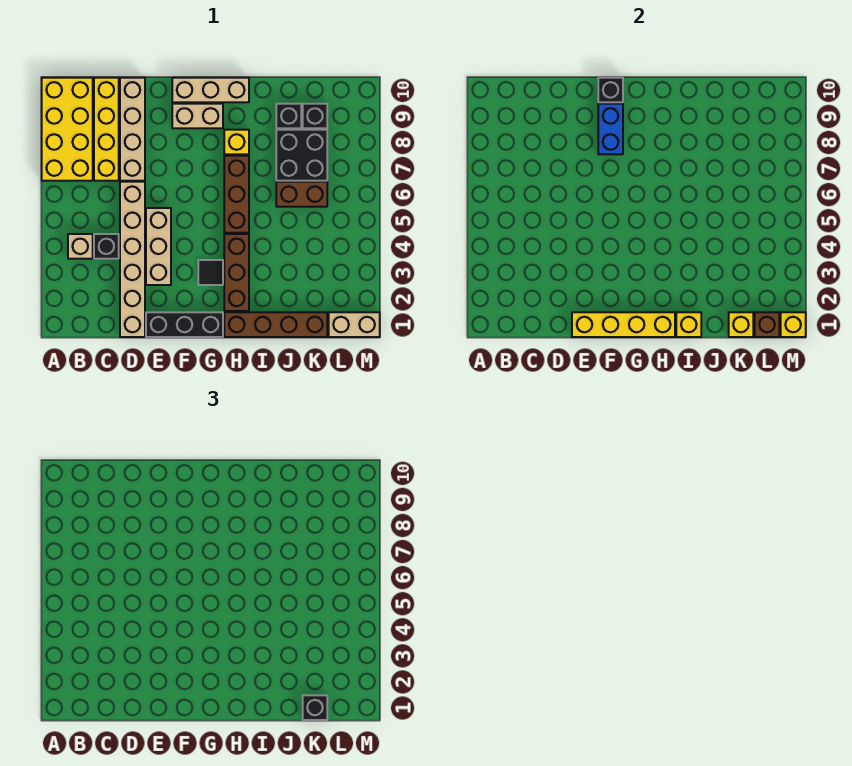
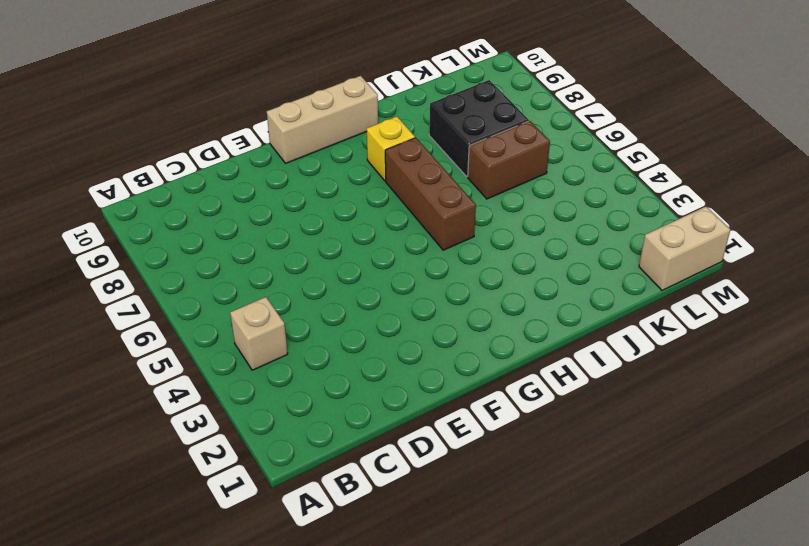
none -> yellow 2x4 brick [42,78,93,181]
none -> black 1x1 brick [94,234,119,259]
none -> yellow 1x4 brick [94,78,119,181]

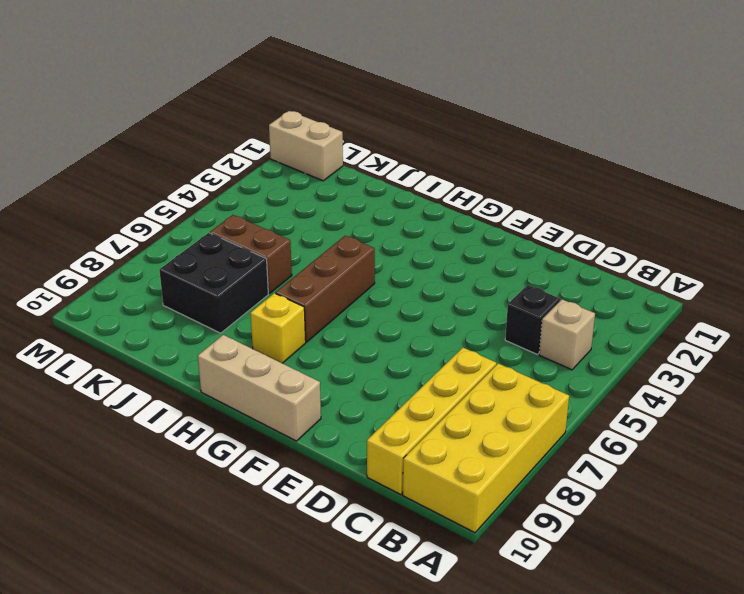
none -> tan 1x6 brick [120,182,145,337]
none -> tan 1x4 brick [120,78,145,181]
none -> black 1x3 brick [146,312,223,337]

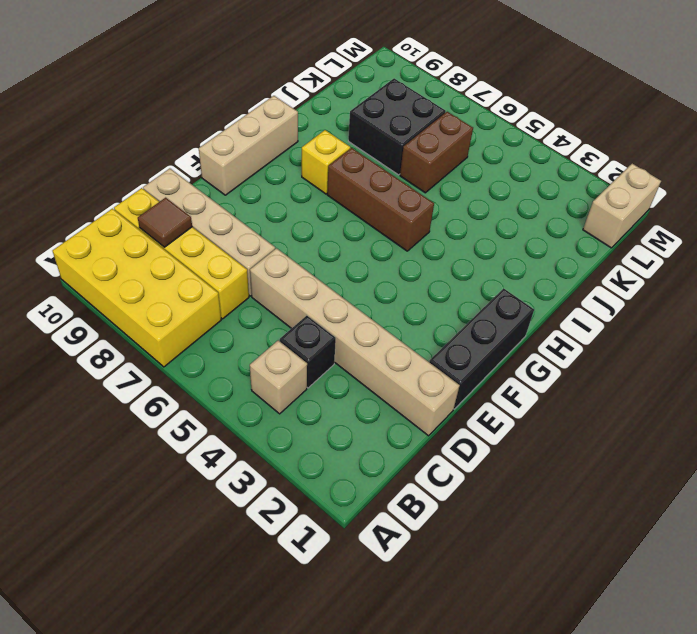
brown 1x1 tile [138,198,192,247] -> none
none -> tan 1x3 brick [146,208,171,285]
none -> tan 1x2 brick [172,104,223,128]
none -> black 1x1 tile [198,260,223,285]

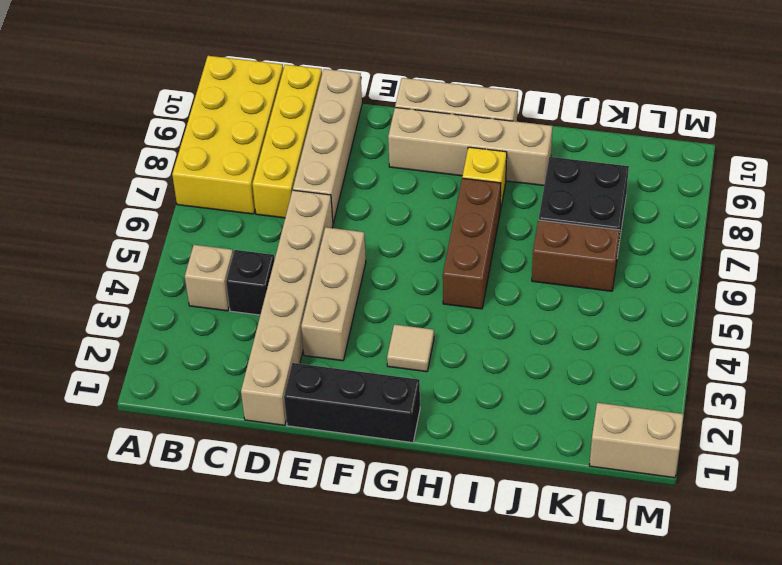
tan 1x4 brick [388,108,553,186] -> tan 1x2 brick [172,104,223,128]
tan 1x1 tile [387,324,434,372] -> black 1x1 tile [198,260,223,285]
none -> brown 1x4 brick [224,312,327,337]
none -> brown 1x3 brick [224,234,249,311]
none -> black 1x1 brick [276,104,301,128]

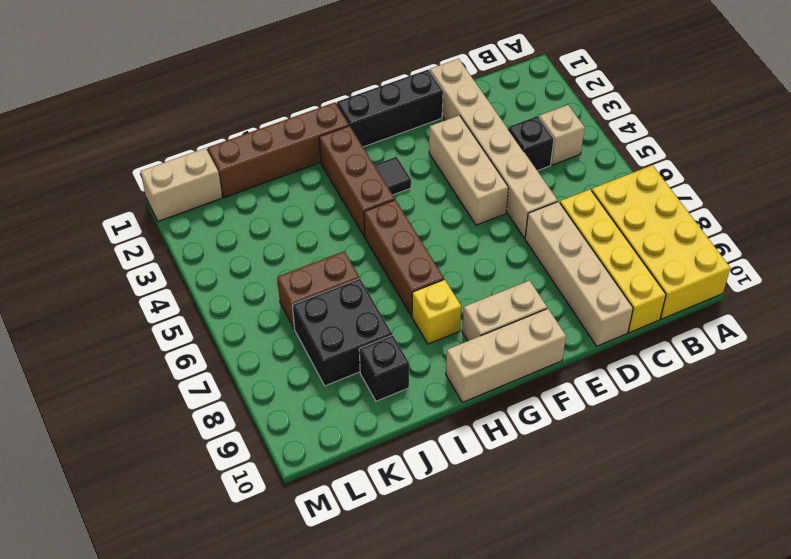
none -> black 1x1 brick [303,104,327,128]
none -> yellow 1x4 brick [572,312,675,337]
none -> blue 1x2 brick [598,104,623,154]

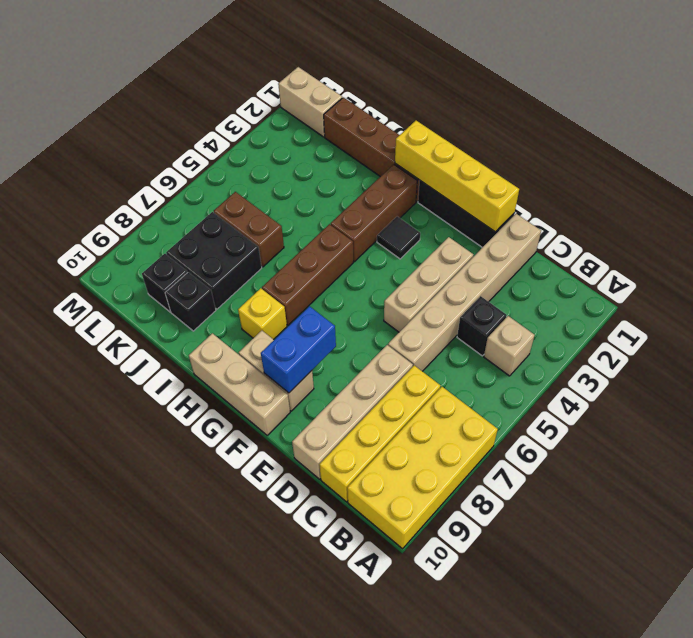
none -> black 1x1 brick [598,78,623,102]
none -> yellow 1x1 brick [676,312,701,337]
none -> yellow 1x1 brick [729,312,753,337]

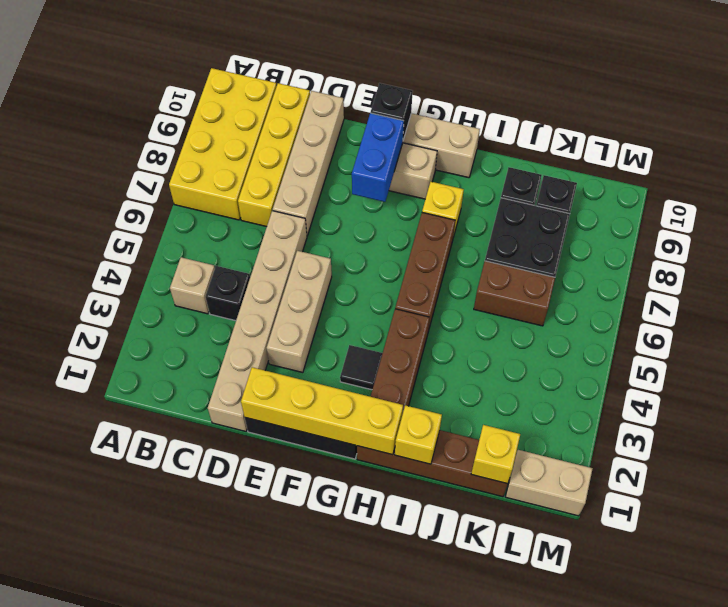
none -> brown 1x1 brick [755,312,779,337]
none -> yellow 1x1 brick [781,312,806,337]
none -> black 1x1 brick [303,695,327,720]

